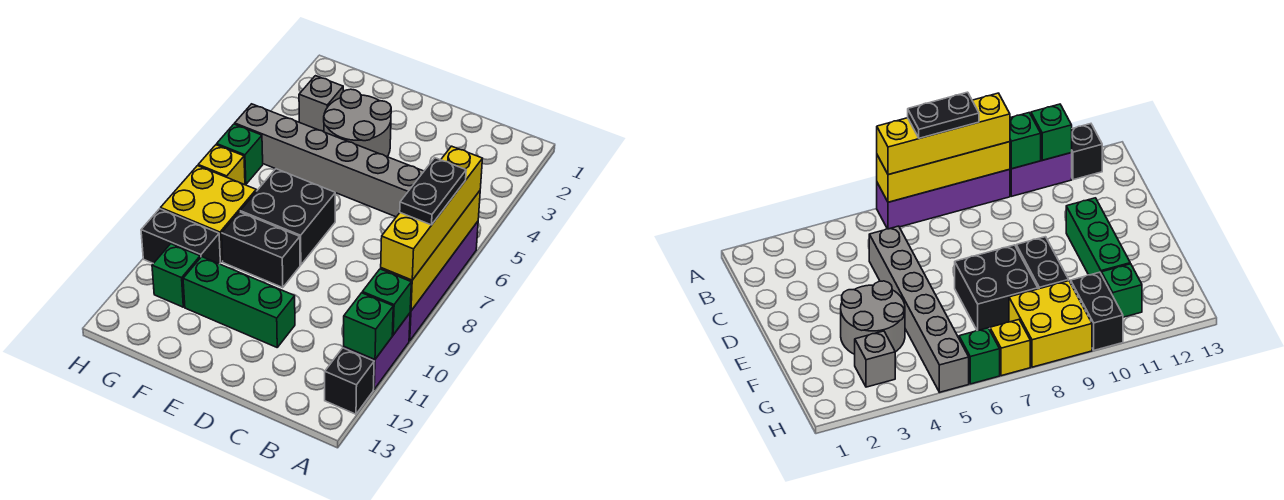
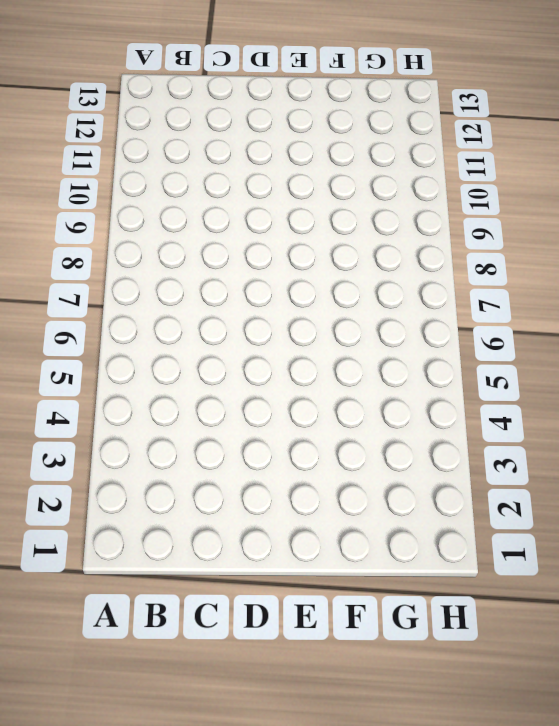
none -> purple 1x4 brick [409,222,478,341]
none -> purple 1x2 brick [344,313,410,389]
none -> black 1x1 brick [325,348,374,414]

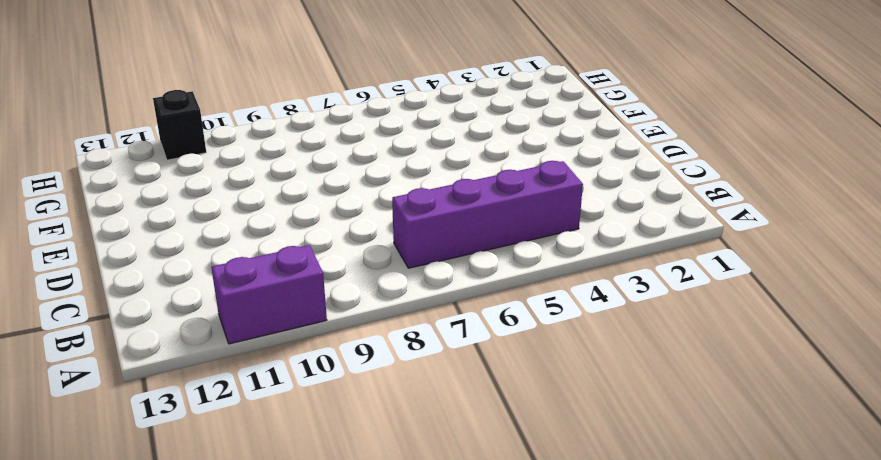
purple 1x4 brick [392,161,583,268] -> purple 1x4 brick moved to [409,222,478,341]
black 1x1 brick [153,90,206,160] -> black 1x1 brick moved to [325,348,374,414]
none -> grey 1x6 brick [235,104,424,217]
none -> green 1x3 brick [183,257,295,347]
none -> grey 2x2 round brick [324,89,391,157]

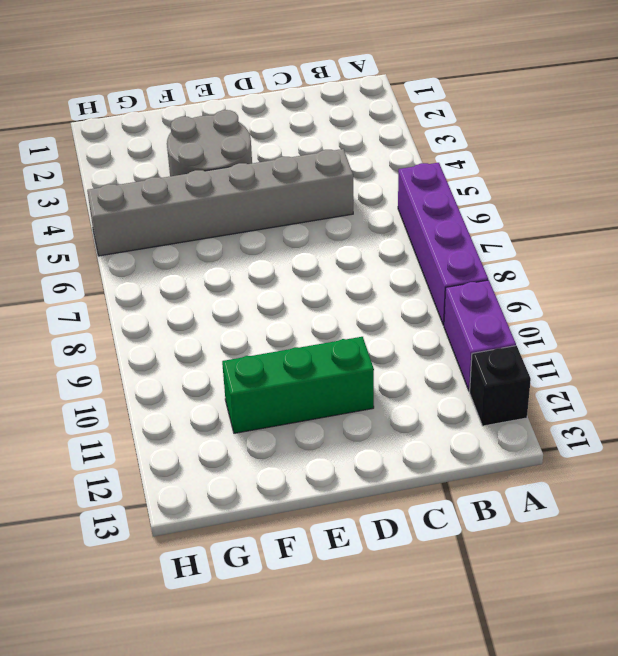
none -> black 2x2 brick [240,169,335,265]
none -> black 1x2 brick [222,212,300,288]
none -> grey 1x1 brick [299,76,343,132]

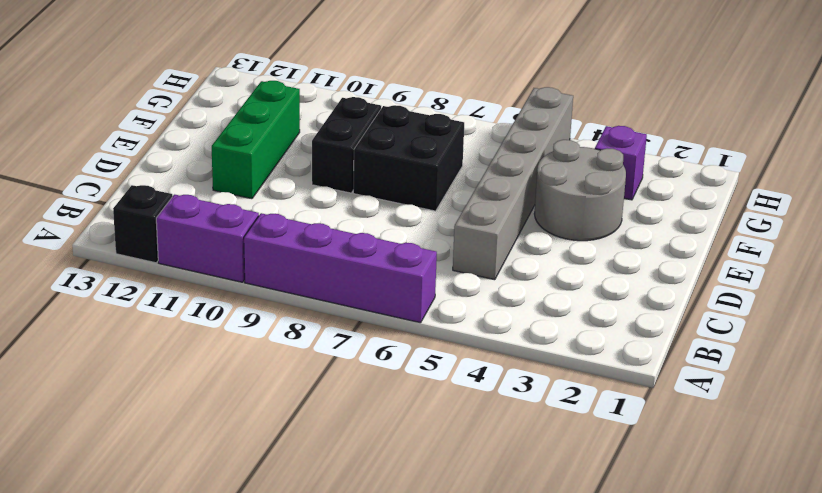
purple 1x1 brick [595,126,647,200] -> grey 1x1 brick [299,76,343,132]
none -> yellow 2x2 brick [161,166,256,262]
none -> black 1x2 brick [141,209,220,264]
none -> green 1x1 brick [152,244,200,307]

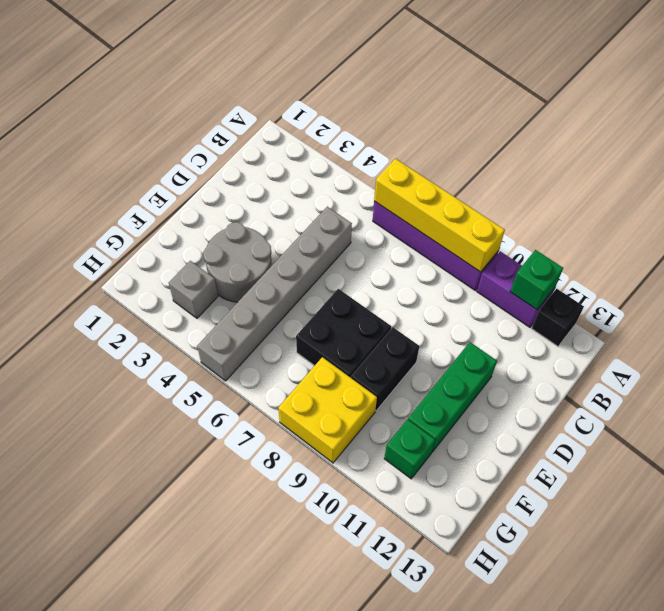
none -> black 1x2 brick [141,209,220,264]
none -> green 1x1 brick [217,124,263,185]
none -> yellow 1x1 brick [198,145,245,185]

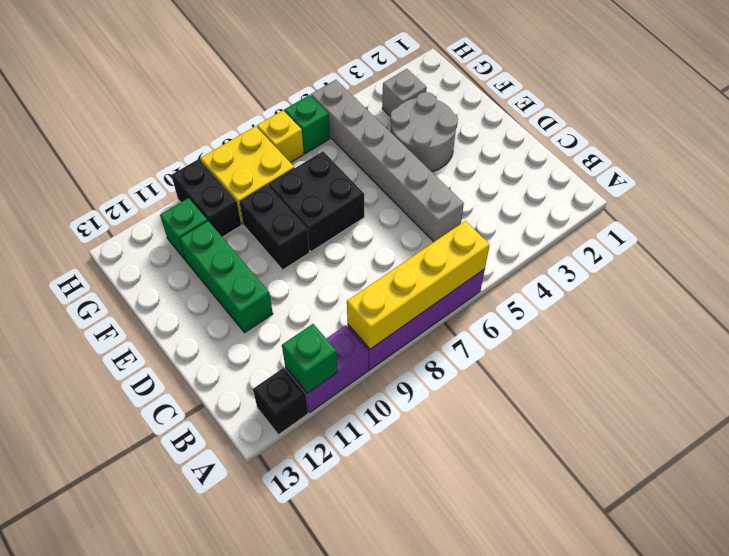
none -> green 1x1 brick [362,269,411,335]
none -> yellow 1x4 brick [381,146,483,280]
none -> black 1x2 plate [400,158,466,225]

